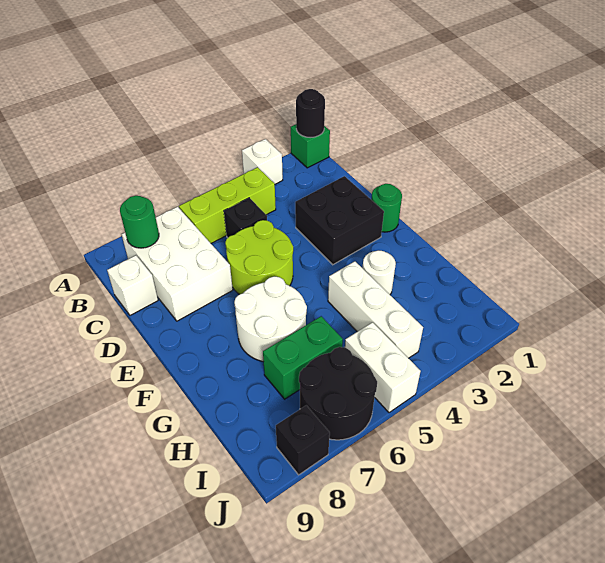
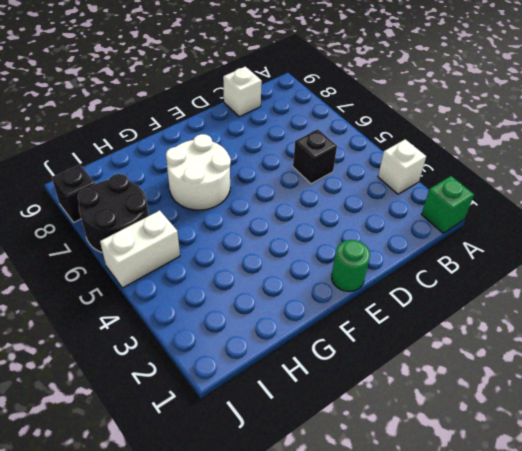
none -> lime 1x3 brick [179,167,276,243]
none -> white 2x3 brick [122,207,233,321]
none -> black 2x2 brick [295,176,384,265]

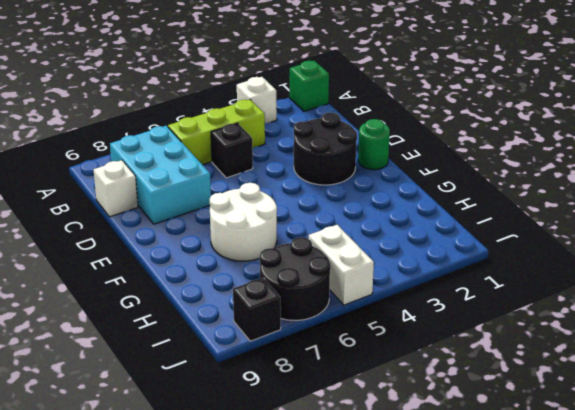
cyan 2x3 brick [110,126,211,224] -> white 2x3 brick [122,207,233,321]
black 2x2 round brick [294,113,357,185] -> black 2x2 brick [295,176,384,265]
none -> lime 2x2 round brick [225,220,293,294]
none -> white 1x1 round brick [363,250,396,294]
none -> white 1x3 brick [328,261,423,358]

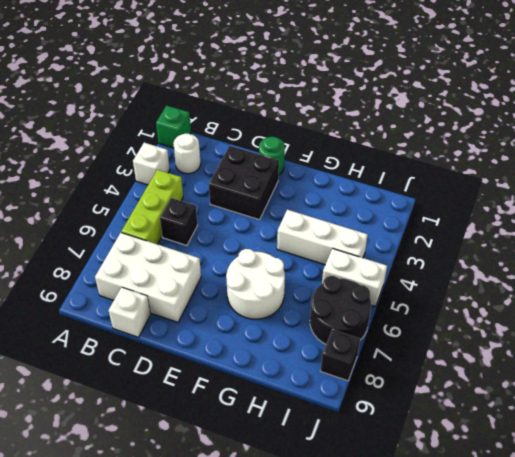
white 1x1 round brick [173,134,201,174] -> white 1x1 round brick moved to [363,250,396,294]
none -> lime 2x2 round brick [225,220,293,294]
none -> green 1x2 brick [263,316,343,399]
none -> black 1x1 round brick [296,89,325,138]

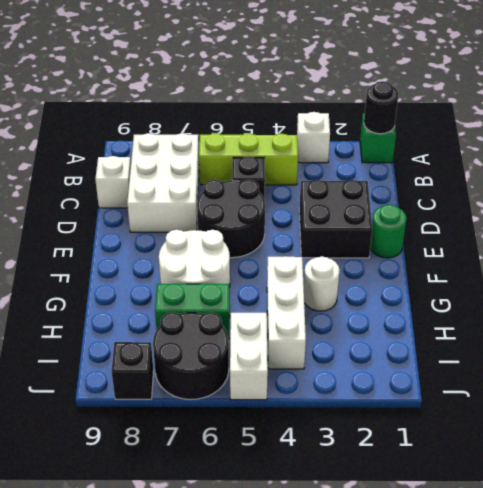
black 2x2 round brick [197,180,265,258] -> lime 2x2 round brick [225,220,293,294]
none -> green 1x1 round brick [120,196,159,248]

